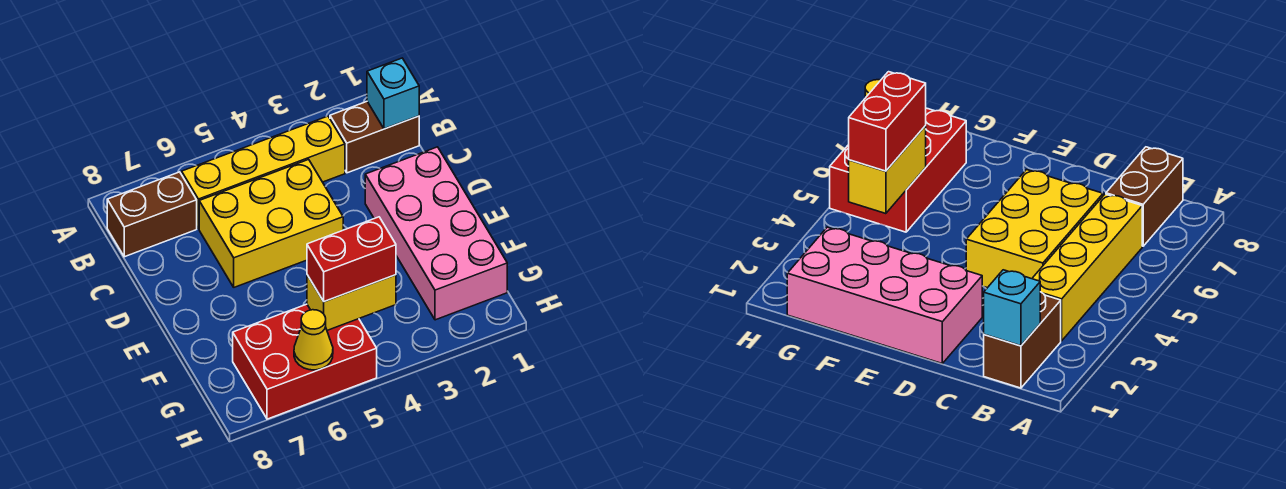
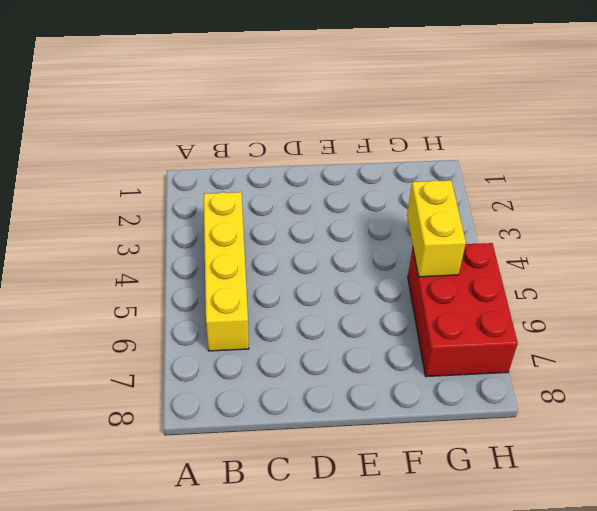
none -> brown 1x2 brick [330,102,419,173]
none -> brown 1x2 brick [107,172,197,257]

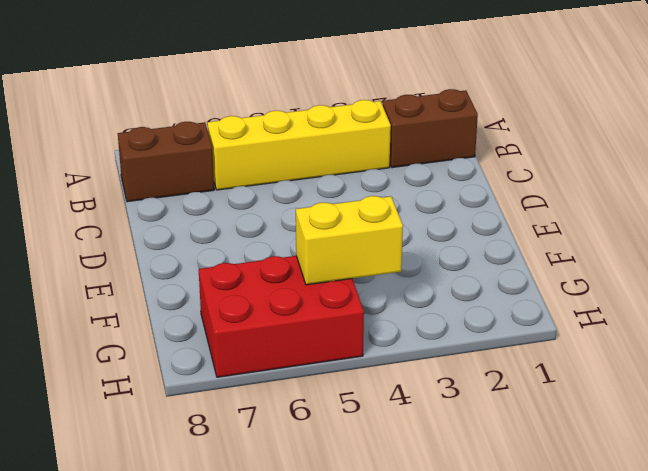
none -> yellow 2x3 brick [199,159,343,287]
none -> pink 2x4 brick [365,147,507,320]

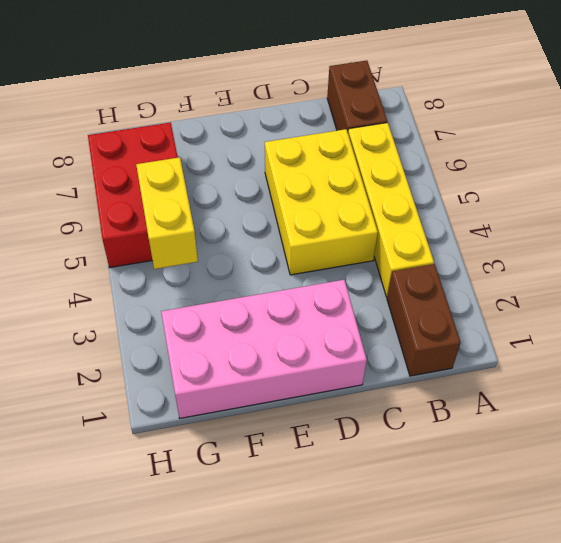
none -> cyan 1x1 brick [367,58,419,129]
none -> yellow 1x1 cone [294,310,333,370]

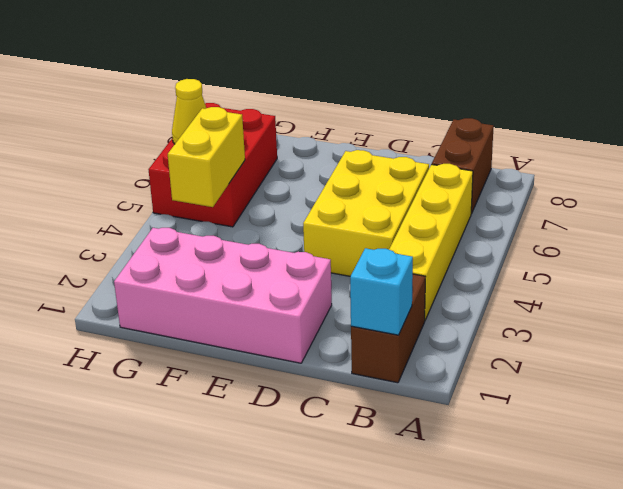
none -> red 1x2 brick [307,217,396,302]

